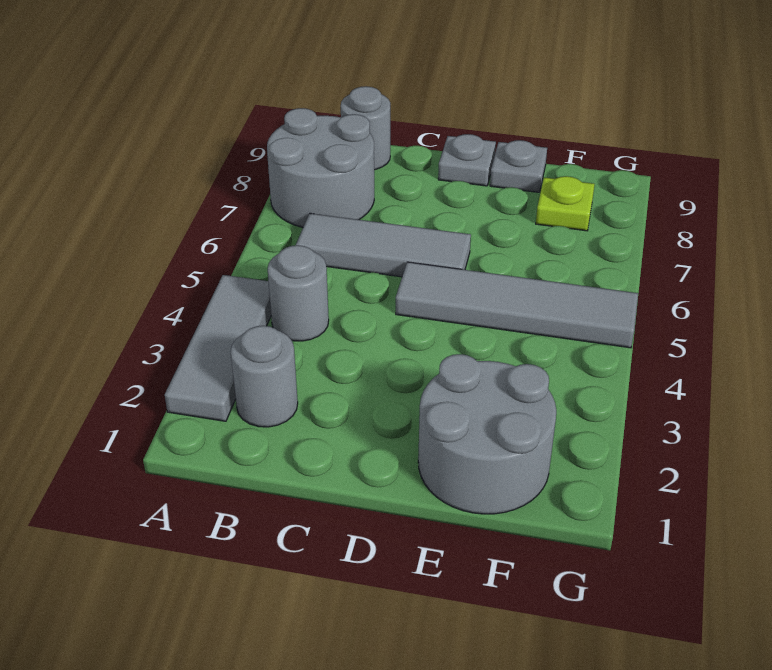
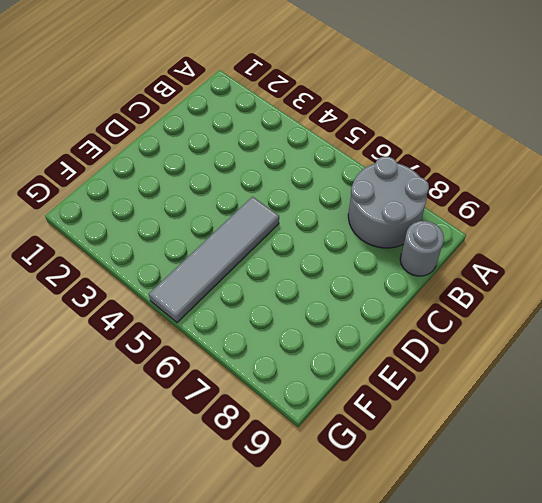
none -> grey 1x3 tile [165,275,271,421]
none -> grey 1x1 round brick [231,326,298,427]

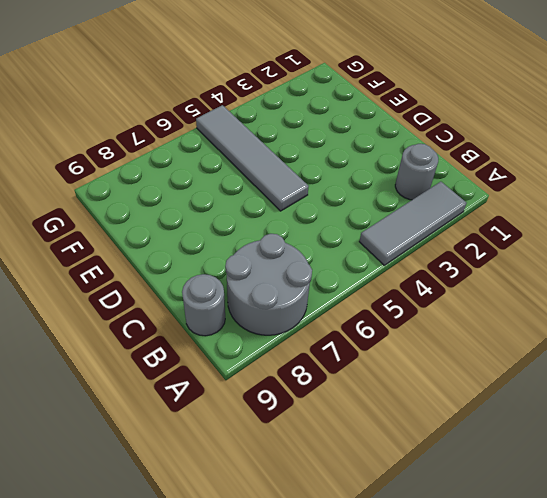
none -> grey 1x1 round brick [268,245,329,341]
none -> grey 1x3 tile [296,213,471,277]

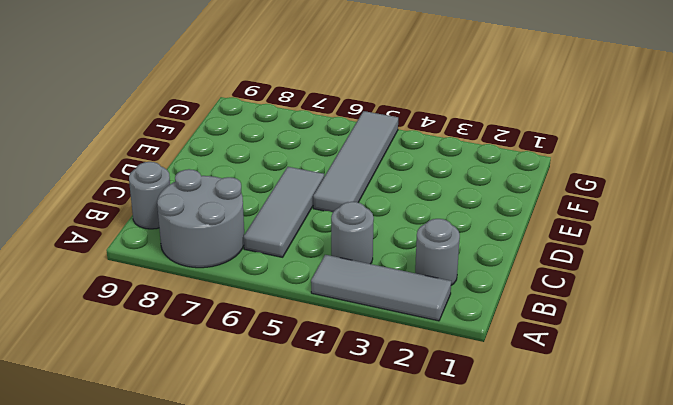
none -> grey 1x1 plate [438,134,496,186]
none -> grey 2x2 round brick [418,354,556,514]

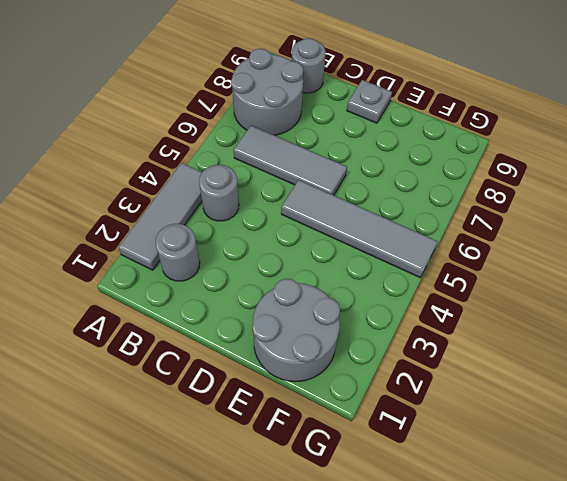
none -> grey 1x1 plate [490,140,547,192]
none -> lime 1x1 plate [536,176,595,231]

